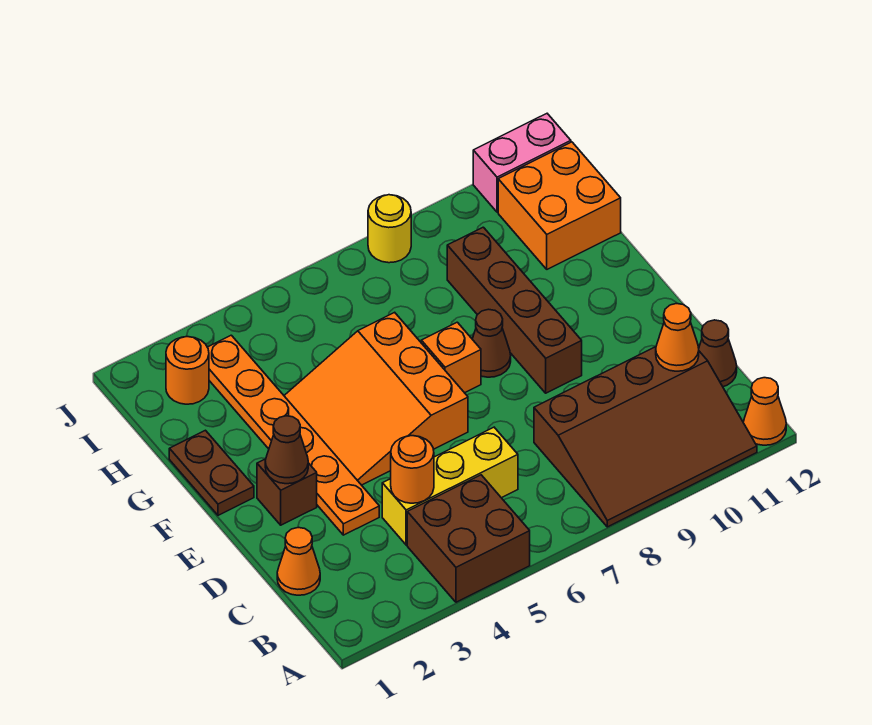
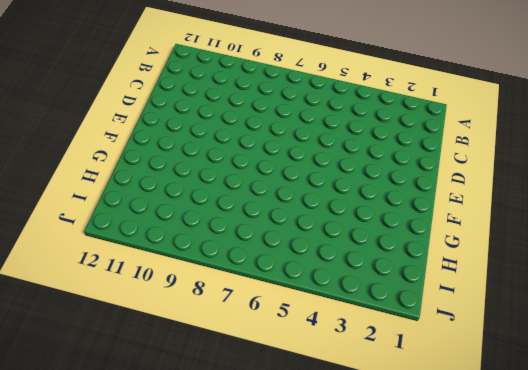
none -> brown 2x2 brick [407,475,530,602]
none -> brown 3x4 slope [534,347,757,527]
none -> orange 1x1 cone [743,378,786,445]

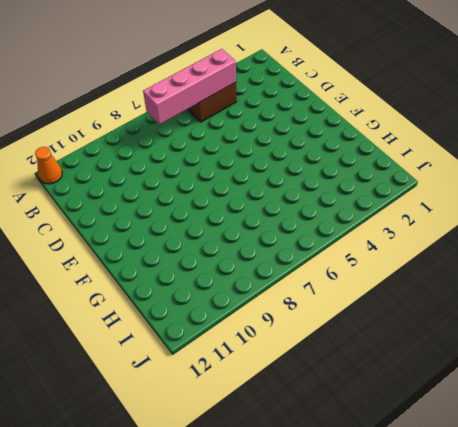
pink 1x4 brick [143,49,236,124] -> none
none -> brown 3x4 slope [534,347,757,527]
none -> orange 1x1 cone [277,527,320,595]
none -> yellow 1x3 brick [382,427,518,545]

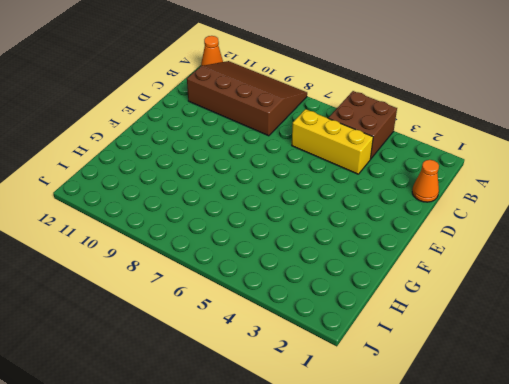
none -> brown 1x1 cone [699,320,737,387]
none -> orange 1x6 plate [207,335,379,535]
none -> brown 1x1 brick [257,459,317,525]

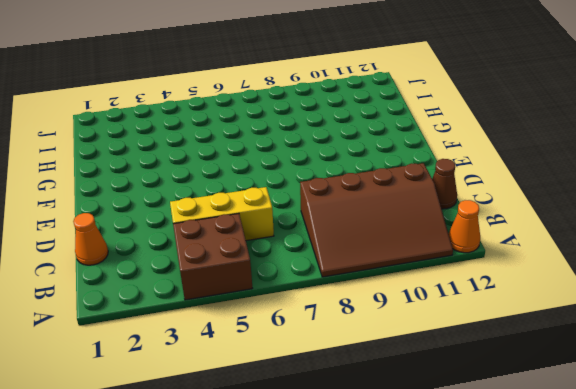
none -> orange 1x6 plate [207,335,379,535]
none -> brown 1x1 brick [257,459,317,525]
none -> orange 3x3 slope [284,312,468,485]

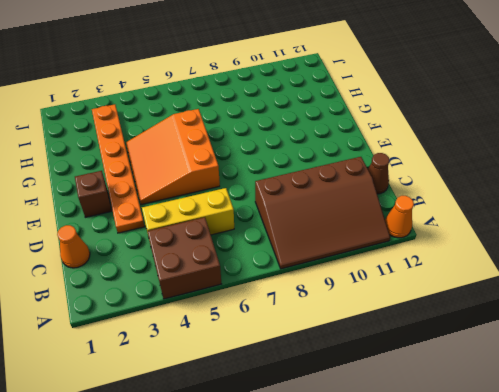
none -> brown 1x4 brick [447,227,582,393]
none -> brown 1x2 plate [169,430,254,515]
none -> orange 1x1 brick [421,322,481,393]

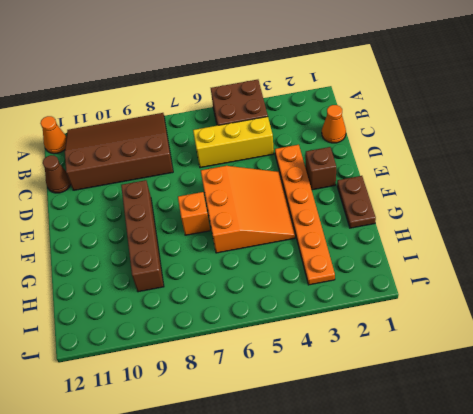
none -> brown 1x1 cone [472,309,511,377]
none -> orange 2x2 brick [498,142,621,269]
none -> orange 1x1 round brick [166,337,209,404]

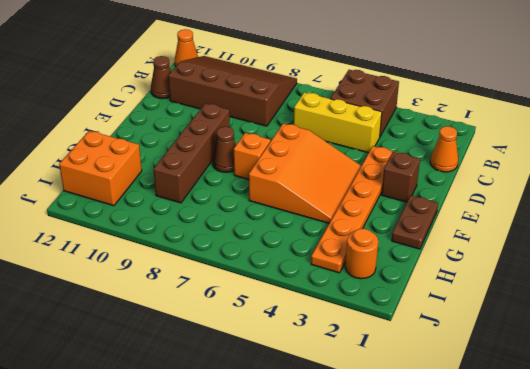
none -> yellow 1x1 round brick [368,195,411,263]
none -> pink 1x2 brick [473,114,571,212]
none -> orange 1x1 round brick [391,436,434,503]

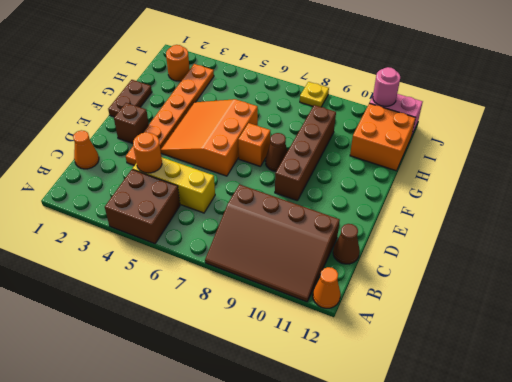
yellow 1x1 plate [300,82,329,107] -> yellow 1x1 round brick [368,195,411,263]
pink 1x1 round brick [373,67,400,106] -> none
none -> orange 1x1 cone [656,304,699,371]
none -> brown 1x1 cone [265,416,308,484]

